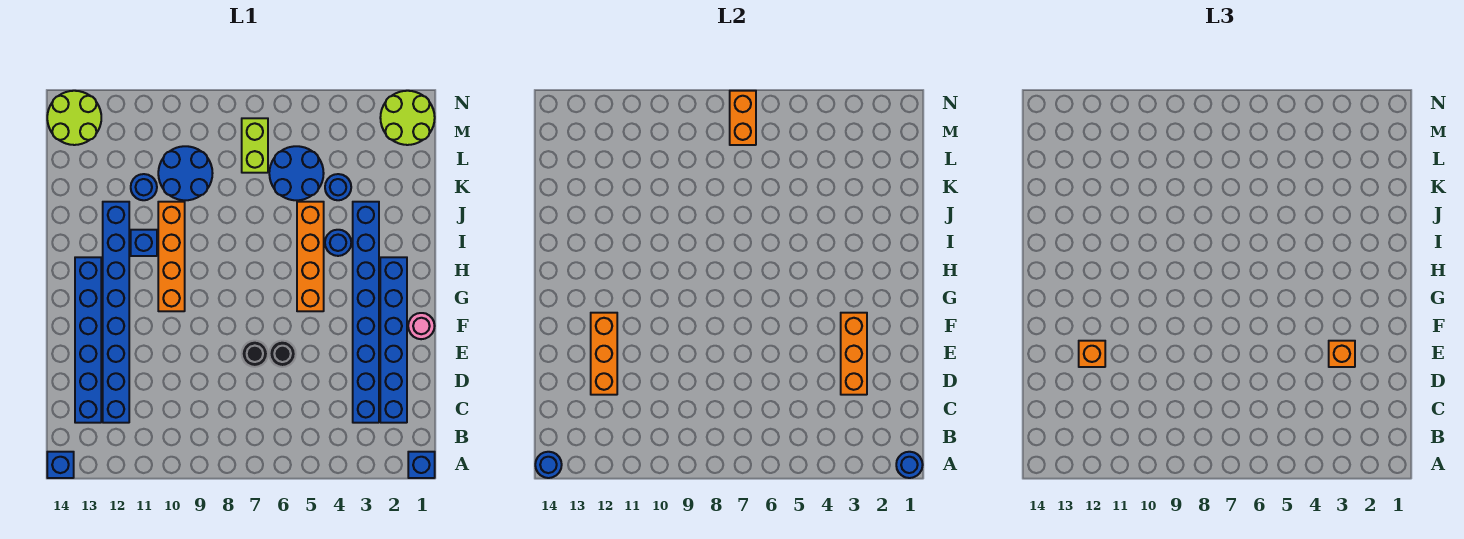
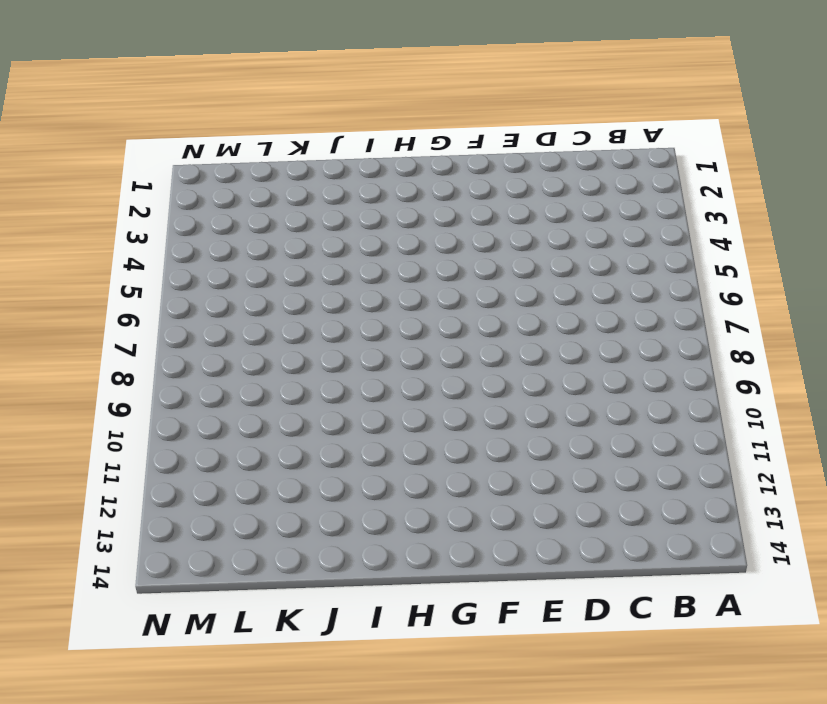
none -> blue 1x1 brick [408,452,435,478]
none -> blue 1x1 brick [47,452,74,478]
none -> blue 1x6 brick [380,257,407,423]

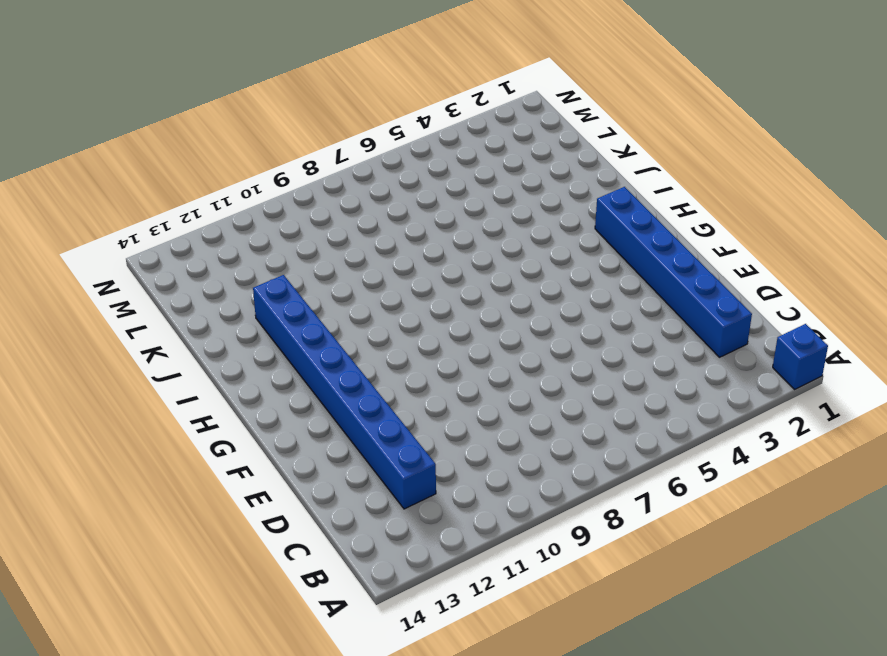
none -> blue 1x1 brick [47,452,74,478]
none -> blue 1x8 brick [353,202,379,423]
none -> blue 1x6 brick [75,257,101,423]

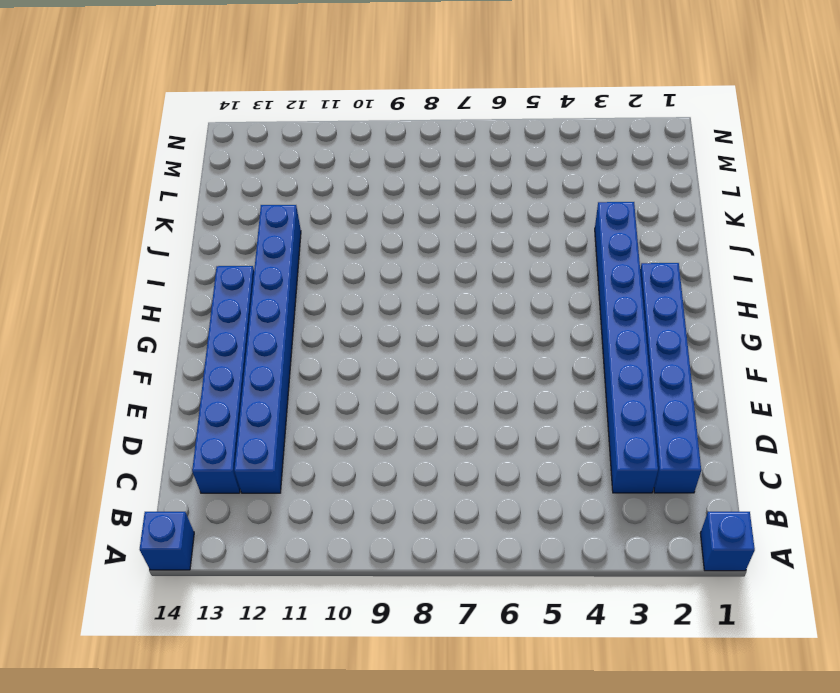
none -> black 1x1 round brick [269,341,296,367]
none -> black 1x1 round brick [242,341,268,367]
none -> pink 1x1 round brick [408,313,435,339]

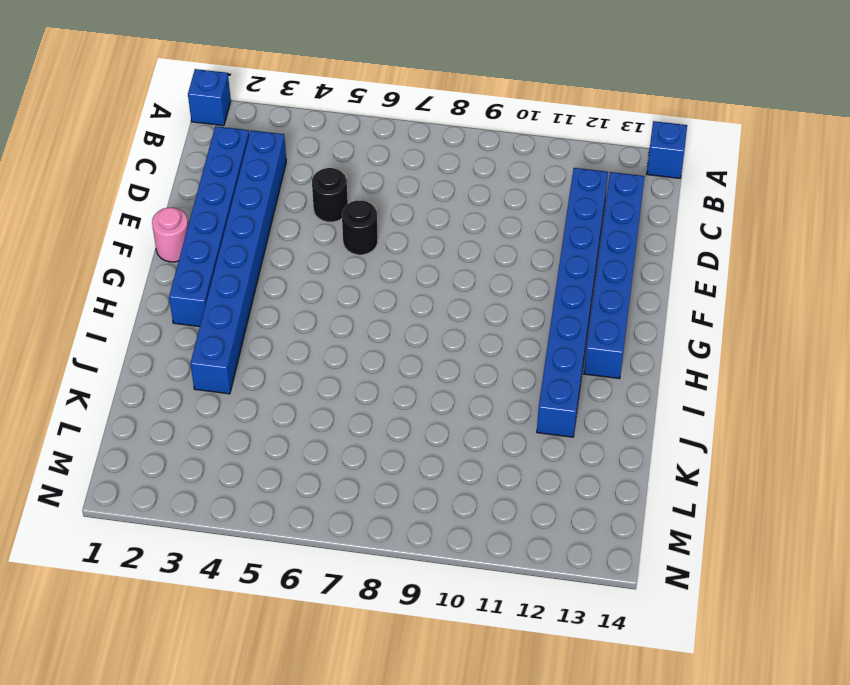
black 1x1 round brick [312,168,348,222] -> black 1x1 round brick moved to [242,341,268,367]
none -> orange 1x4 brick [297,202,324,311]
none -> orange 1x4 brick [158,202,185,311]
none -> blue 1x1 round brick [325,230,351,256]

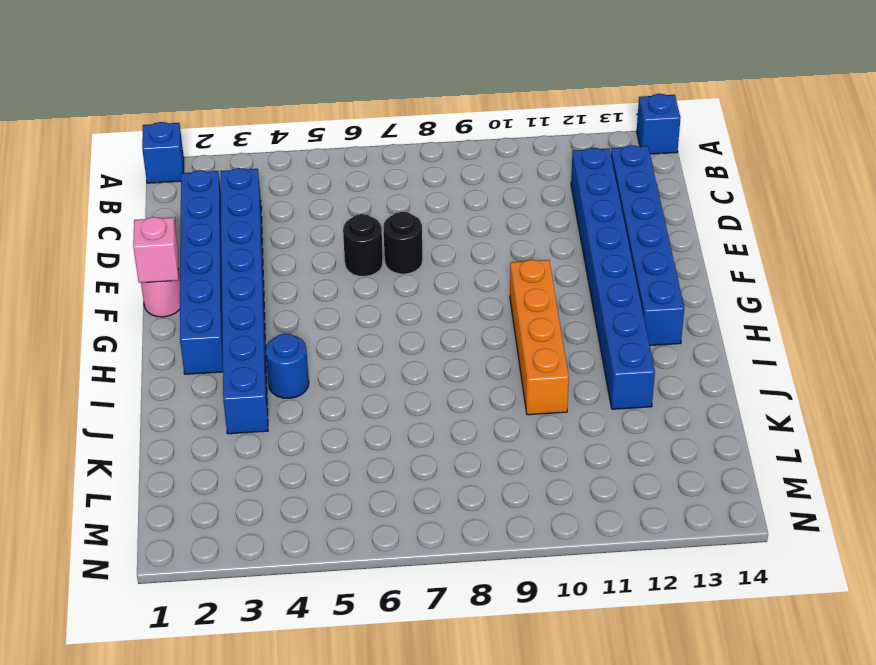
pink 1x1 brick [133,217,178,283] -> none
none -> orange 1x4 brick [297,202,324,311]
none -> blue 1x1 brick [131,230,157,256]
none -> blue 1x1 round brick [325,174,351,200]

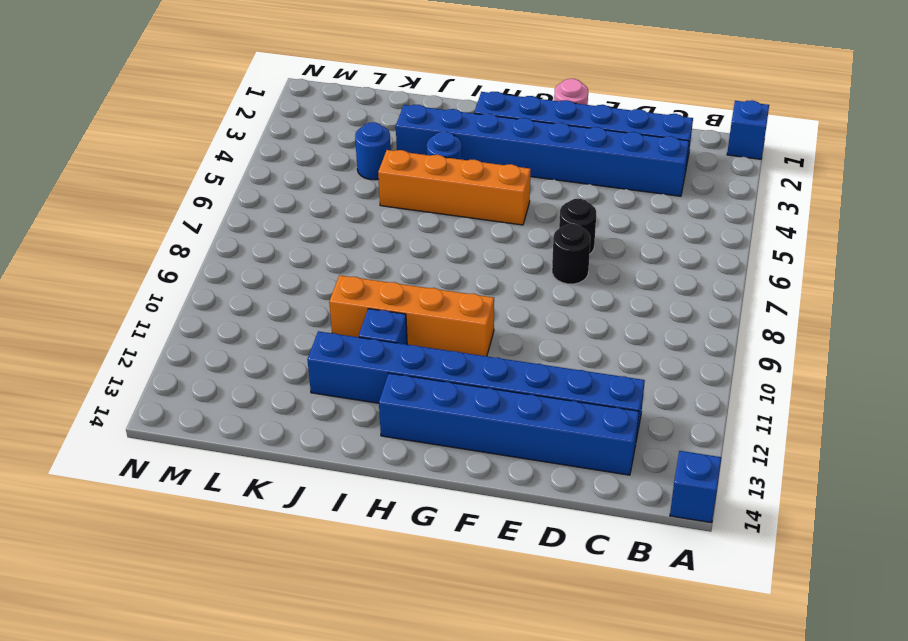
none -> blue 2x2 round brick [269,146,324,200]
none -> blue 2x2 round brick [158,146,213,200]
none -> blue 1x1 round brick [131,174,157,200]

